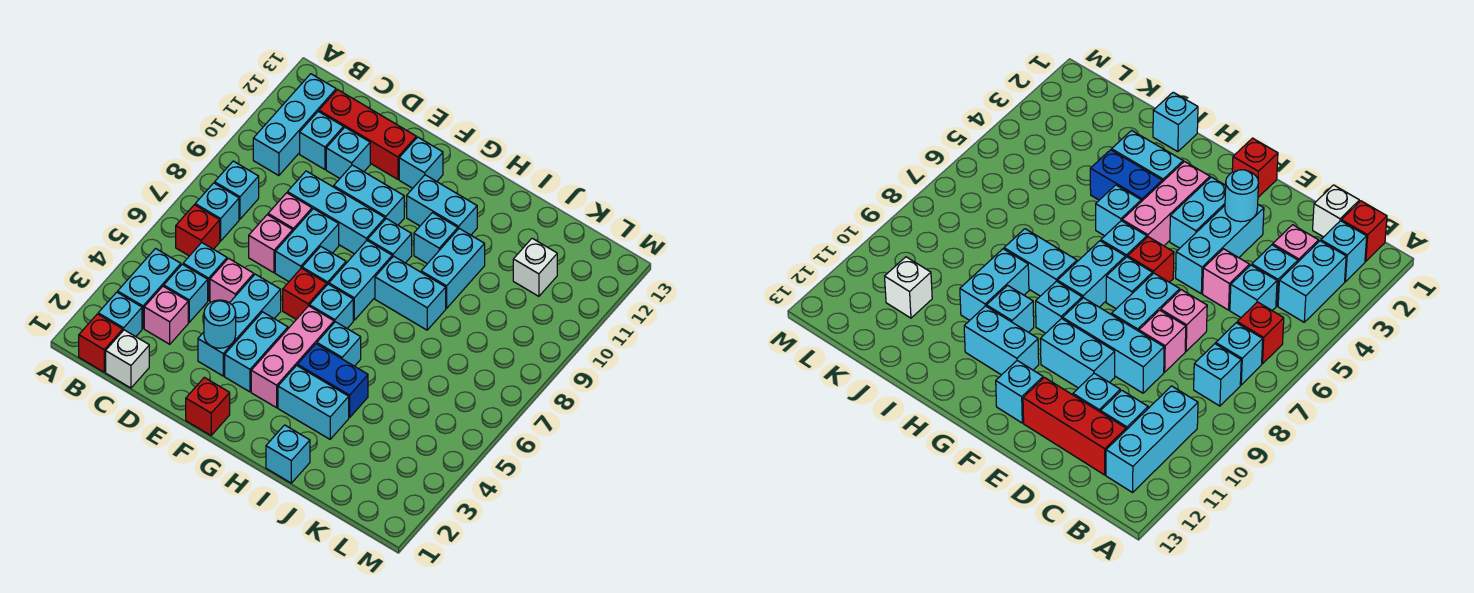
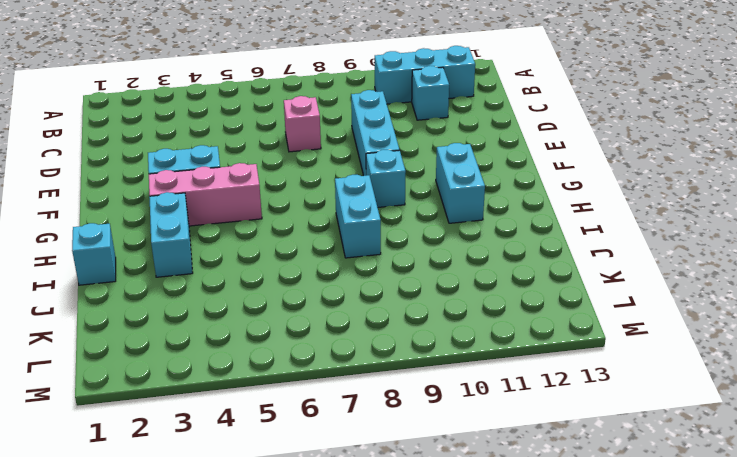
none -> red 1x1 brick [79,314,123,372]
none -> cyan 1x1 brick [98,292,142,337]
none -> cyan 1x2 brick [118,249,181,328]
none -> red 1x1 brick [176,205,220,256]

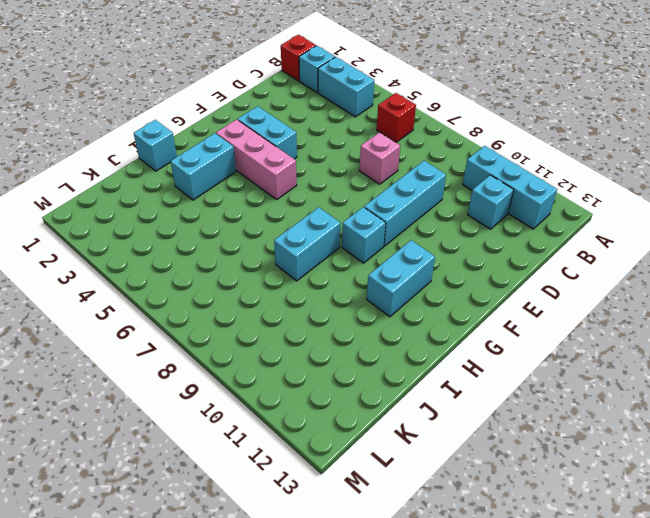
none -> cyan 1x1 brick [195,183,239,241]
none -> cyan 1x1 brick [215,161,259,219]
none -> white 1x1 brick [106,330,149,388]
none -> pink 1x1 brick [144,286,188,344]

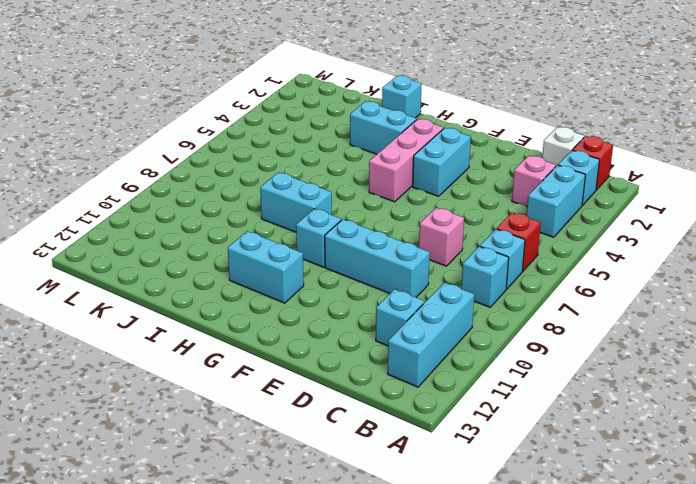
none -> cyan 1x1 brick [164,264,208,322]
none -> cyan 1x1 brick [183,243,227,301]
none -> red 1x3 brick [319,90,416,179]
none -> pink 1x1 brick [210,258,254,303]

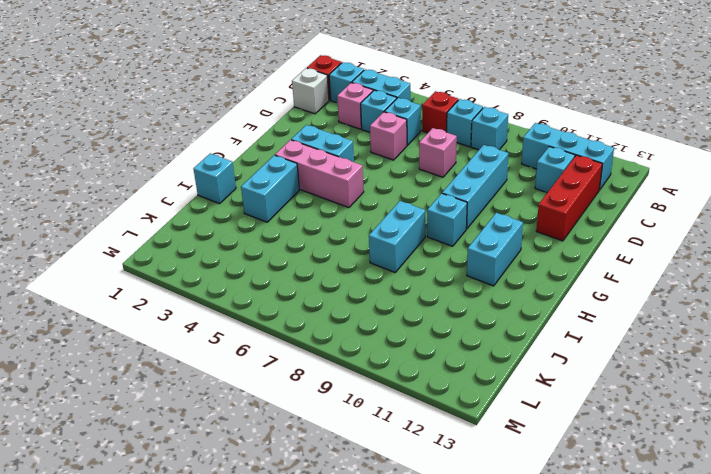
none -> pink 1x1 brick [268,193,312,231]
none -> cyan 1x1 brick [326,127,370,178]
none -> cyan 1x3 brick [198,274,281,376]
none -> cyan 1x2 brick [275,209,339,282]

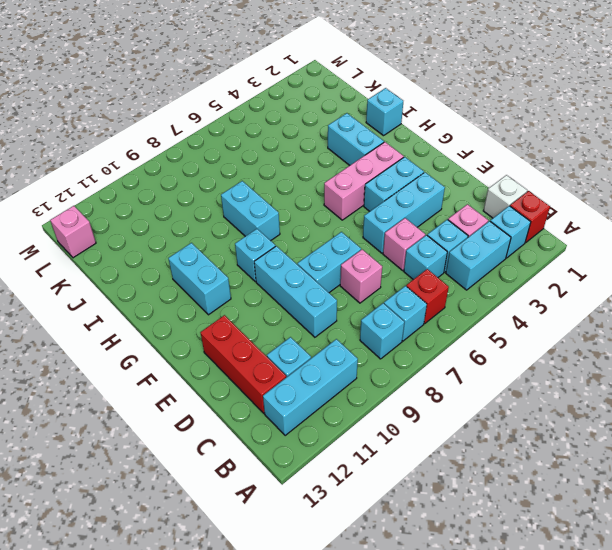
pink 1x1 brick [50,206,96,258] -> pink 1x1 brick moved to [268,193,312,231]
none -> cyan 1x1 brick [326,127,370,178]
none -> cyan 1x2 brick [334,165,404,225]
none -> red 1x1 brick [186,377,230,435]
none -> red 1x1 brick [283,268,327,319]

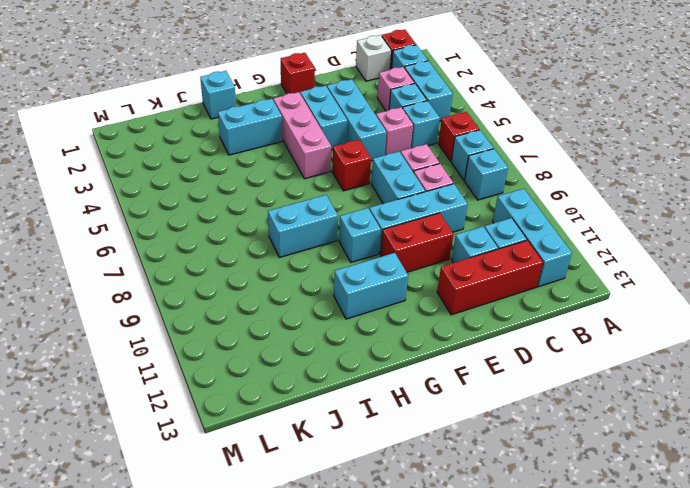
red 1x2 brick [381,213,454,272] -> cyan 1x2 brick [334,165,404,225]
none -> cyan 1x1 brick [302,246,346,284]
none -> cyan 1x1 brick [399,137,443,188]
none -> cyan 1x1 brick [310,284,353,328]
none -> cyan 1x2 brick [329,241,392,320]

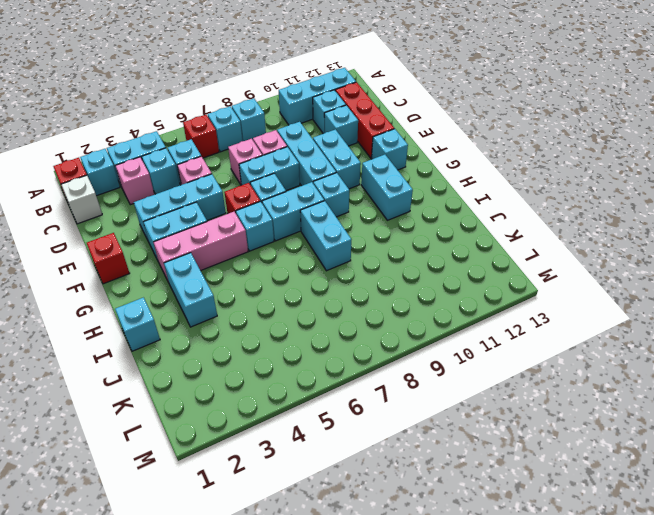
none -> blue 1x2 brick [297,344,368,418]
none -> cyan 1x1 brick [317,322,361,366]
none -> cyan 1x1 brick [414,213,458,264]
none -> cyan 1x2 brick [421,228,485,308]

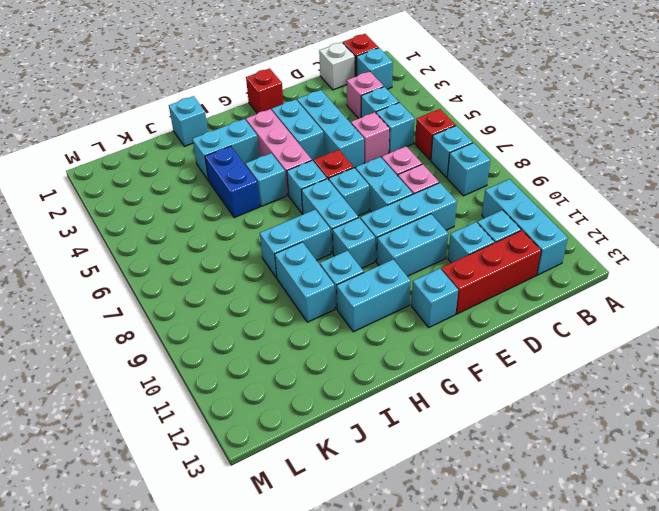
blue 1x2 brick [205,146,260,218] -> blue 1x2 brick turned to [297,344,368,418]
none -> cyan 1x2 brick [118,249,181,328]
none -> white 1x1 brick [513,238,557,296]
none -> cyan 1x1 round brick [204,300,236,348]

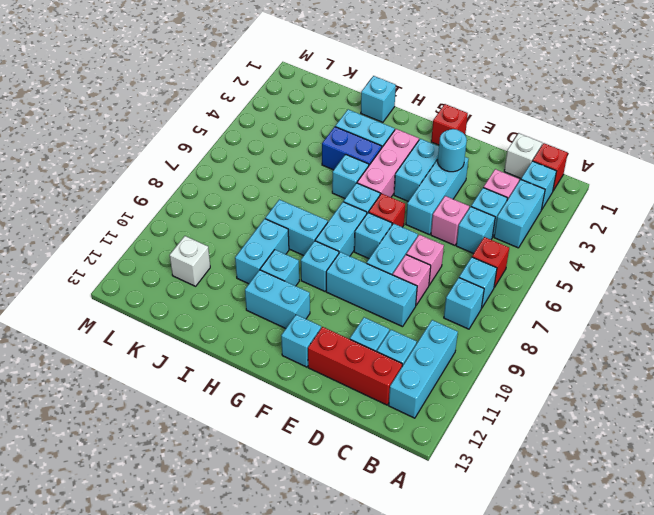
none -> cyan 1x2 brick [334,165,404,225]

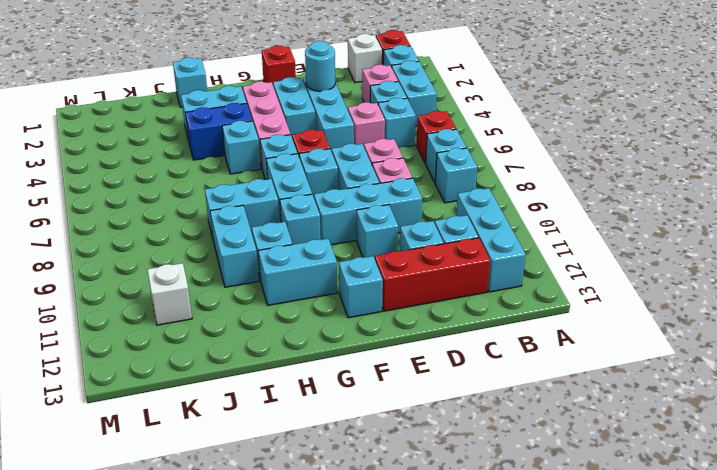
cyan 1x1 brick [357,205,398,259] -> cyan 1x2 brick [334,165,404,225]

